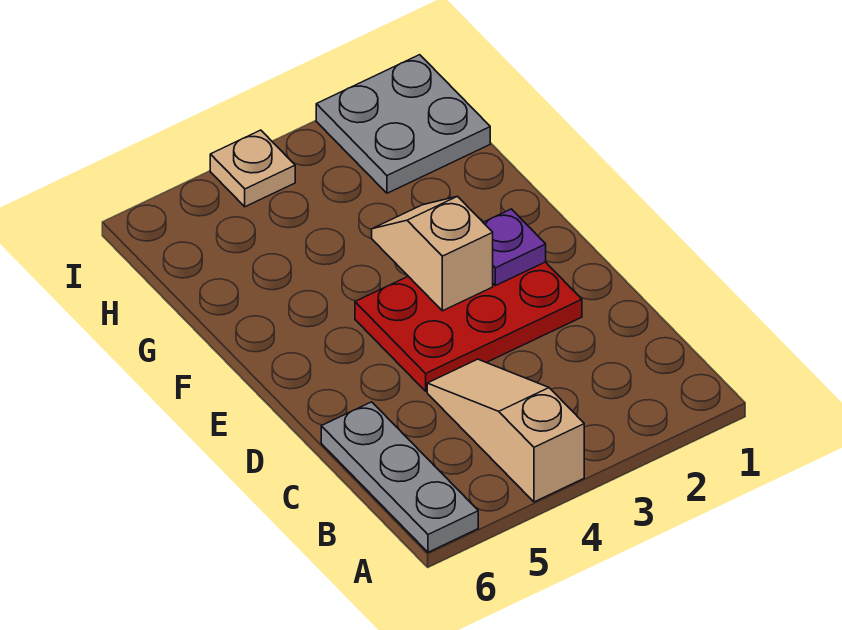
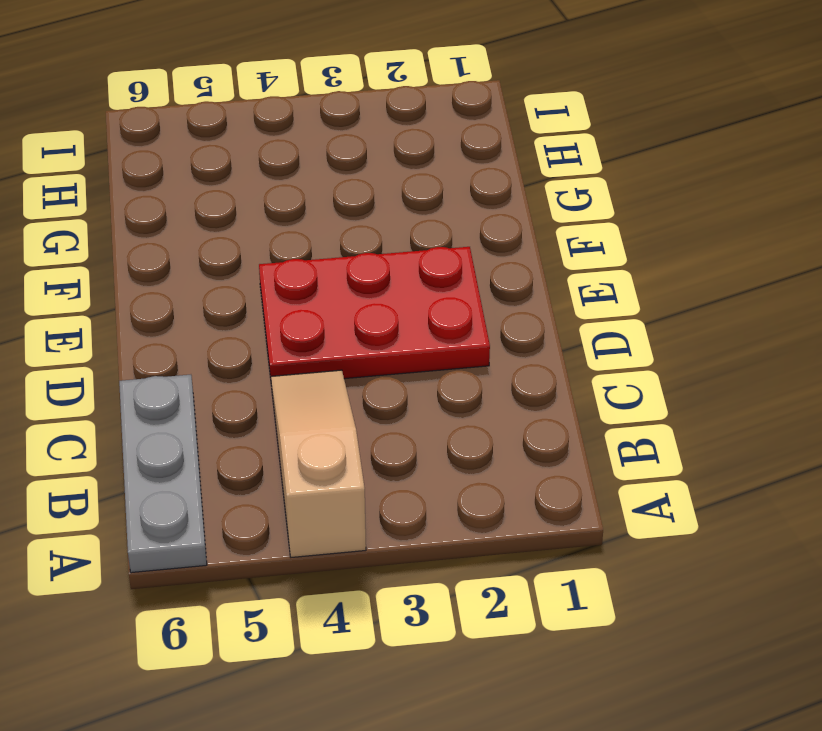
none -> grey 2x2 plate [316,55,490,193]
none -> tan 1x1 plate [210,130,295,207]

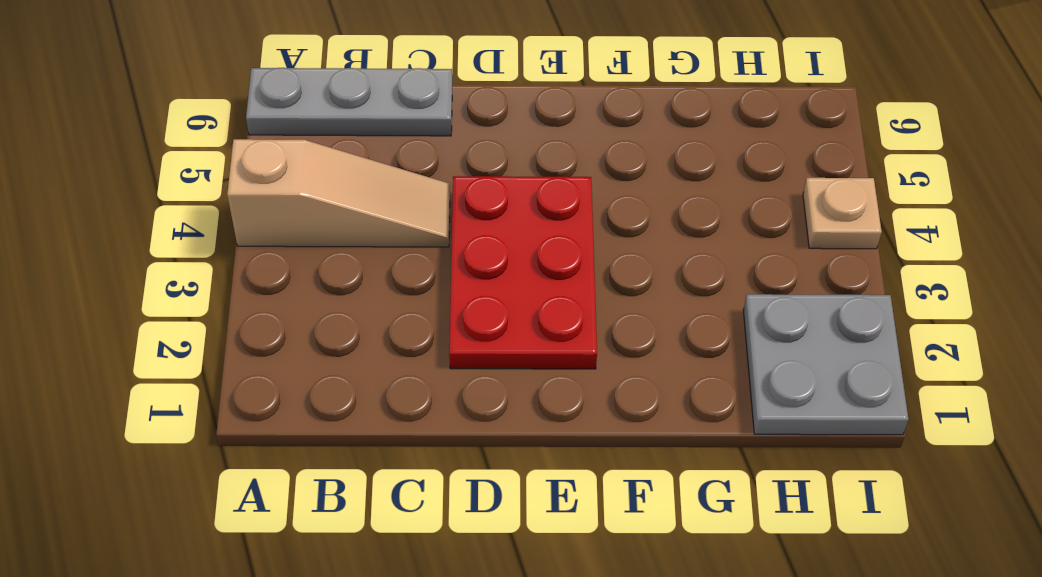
none -> purple 1x1 plate [483,209,546,286]
none -> tan 1x2 slope [372,196,493,311]

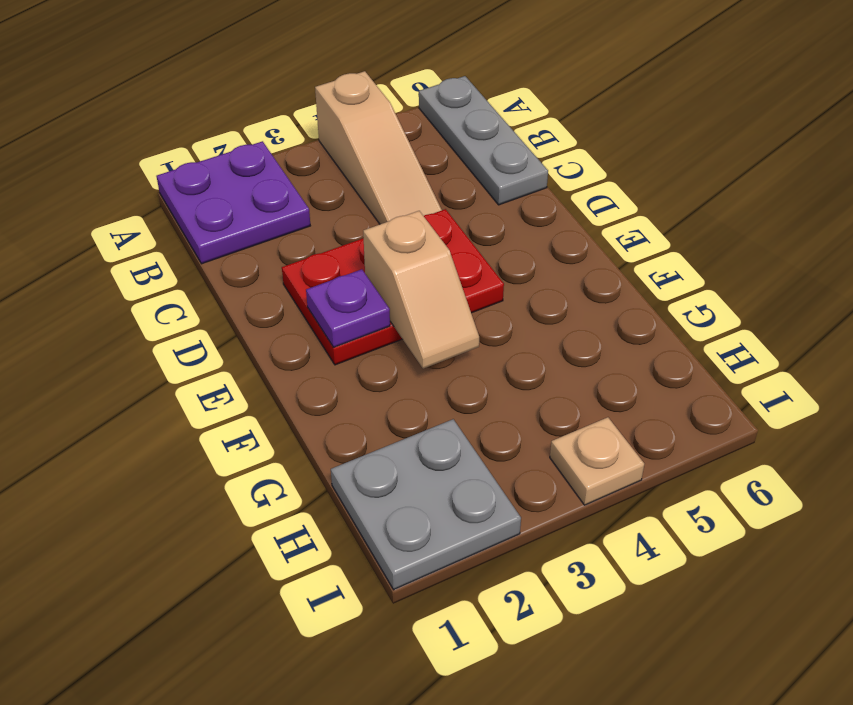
purple 2x2 plate [156,141,310,264] -> none

